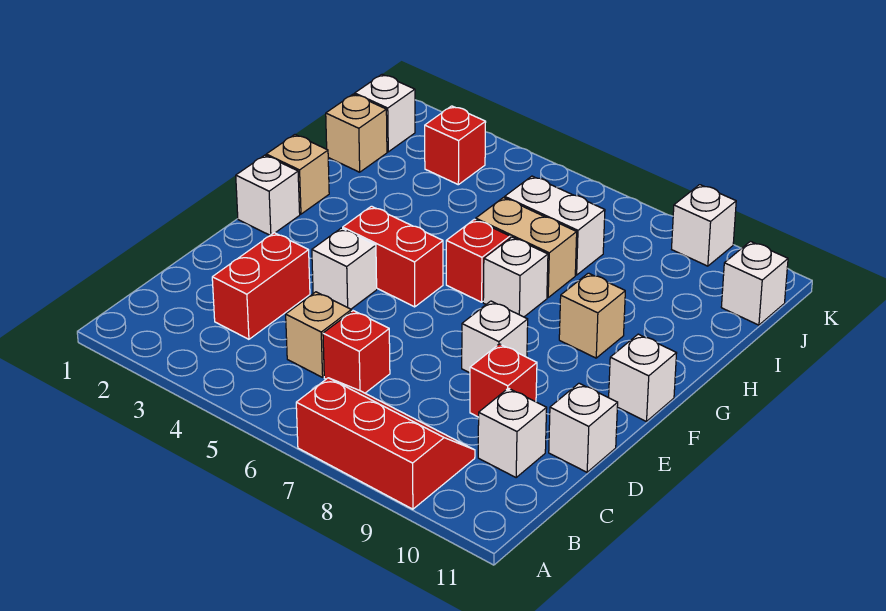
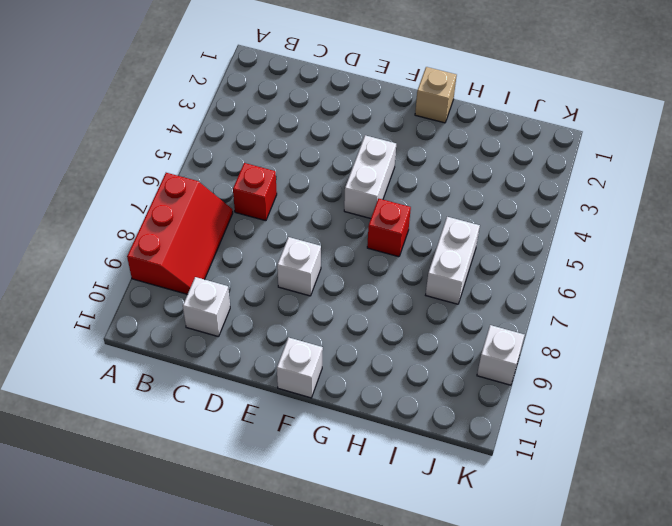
white 1x2 brick [344,135,396,219] -> red 1x2 brick [343,206,443,307]
none -> red 1x2 brick [212,233,310,339]
none -> tan 1x1 brick [286,292,351,377]
none -> red 1x1 brick [470,344,537,417]

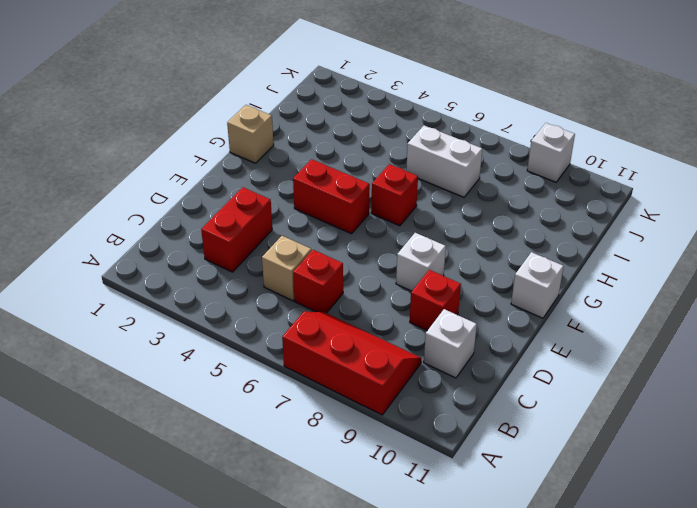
none -> white 1x1 brick [549,383,618,472]
none -> white 1x1 brick [312,228,377,309]
none -> white 1x1 brick [236,155,300,235]

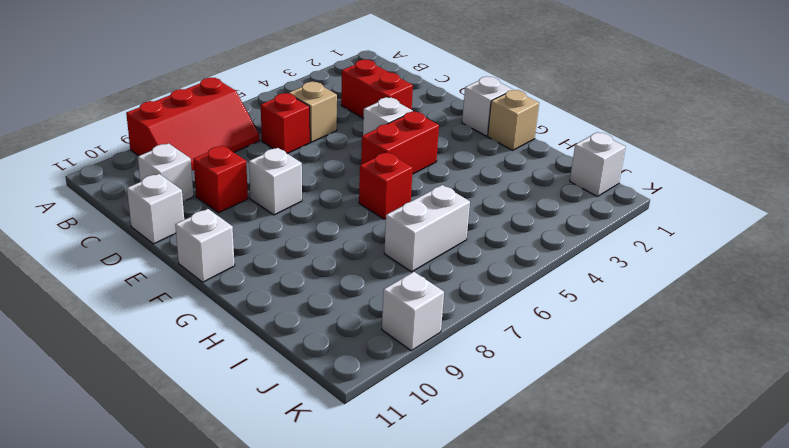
none -> white 1x1 brick [483,237,548,317]
none -> tan 1x1 brick [559,273,625,358]
none -> tan 1x2 brick [476,198,577,298]

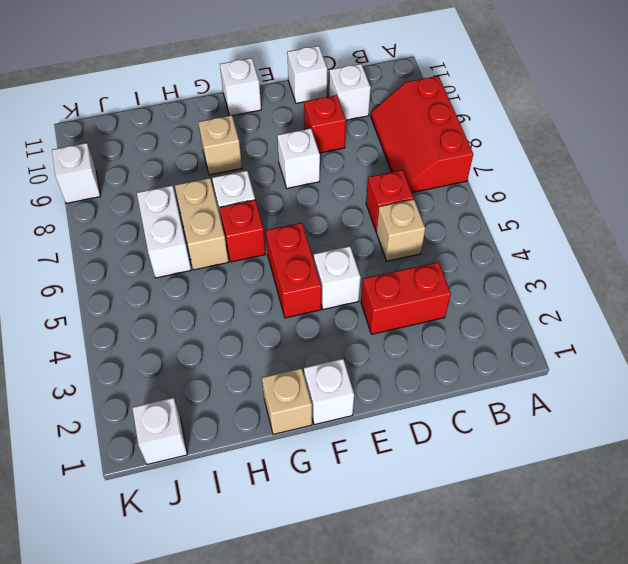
none -> tan 1x1 brick [326,94,387,172]
none -> red 1x1 brick [425,106,486,185]
none -> white 1x1 brick [721,241,788,325]

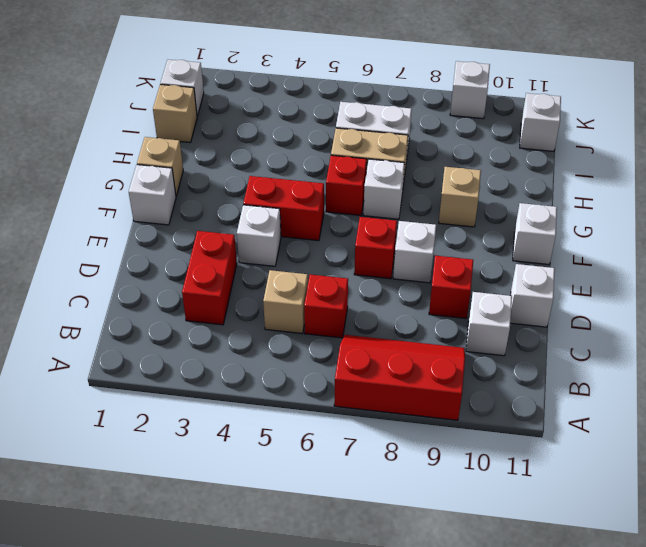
red 1x1 brick [354,217,397,279] -> red 1x1 brick moved to [425,106,486,185]

